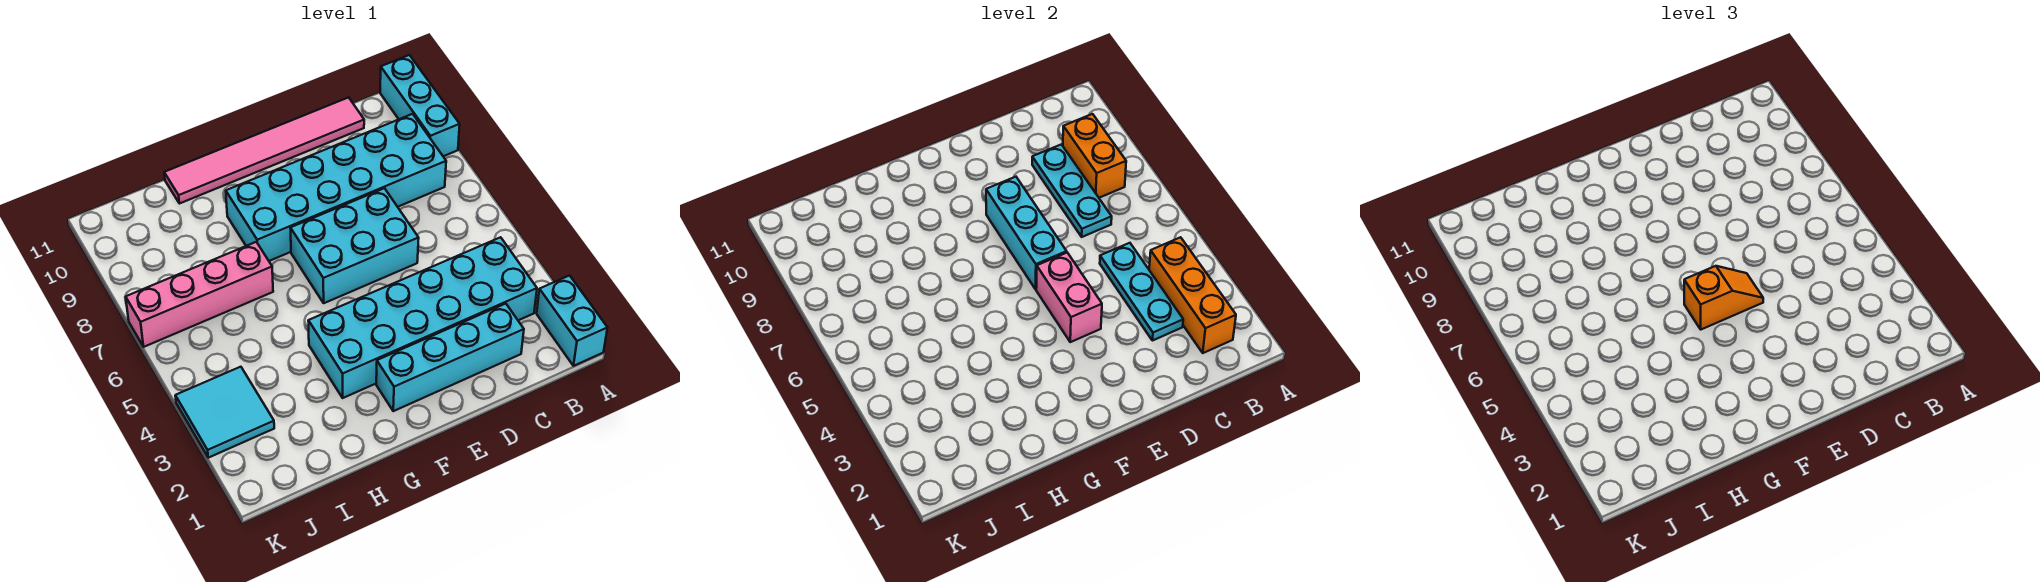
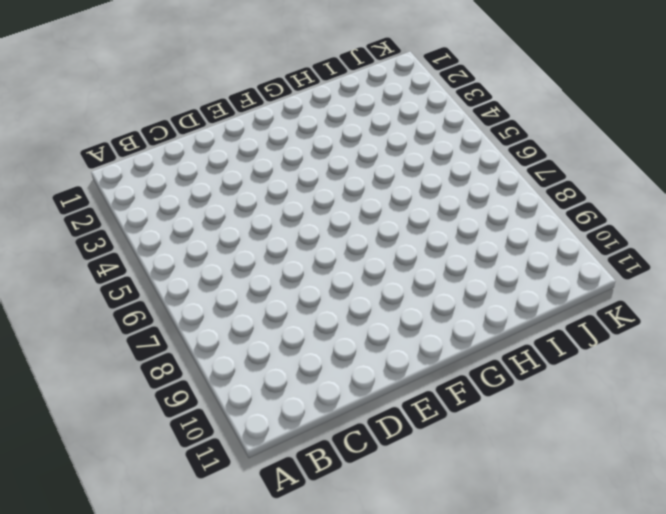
none -> cyan 1x2 brick [537,276,607,366]
none -> cyan 1x3 brick [380,55,460,156]
none -> cyan 2x6 brick [308,237,537,398]

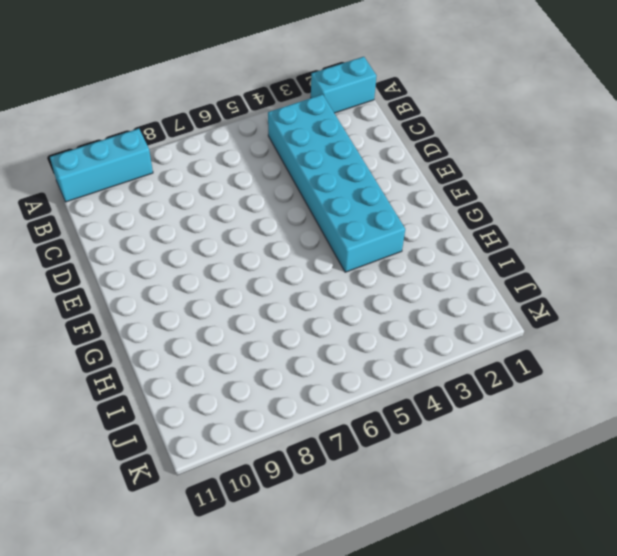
none -> cyan 2x6 brick [226,114,446,261]
none -> cyan 1x4 brick [376,304,524,411]
none -> pink 1x6 tile [164,97,364,204]

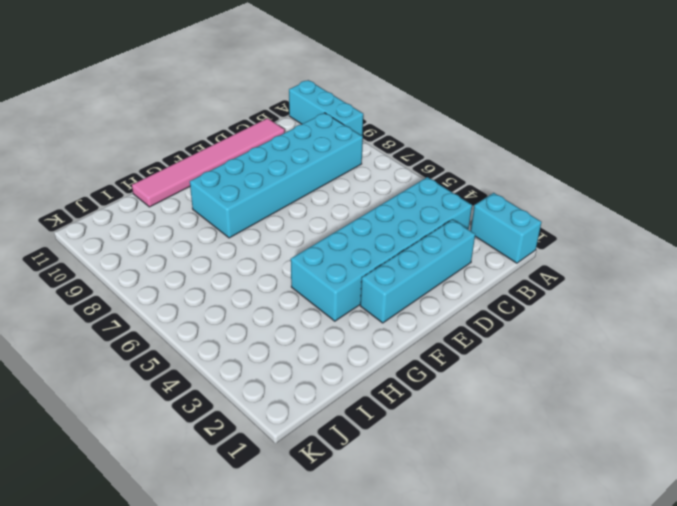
none -> cyan 2x3 brick [290,188,419,303]
none -> pink 1x4 brick [126,242,273,347]
none -> cyan 2x2 tile [175,367,274,458]

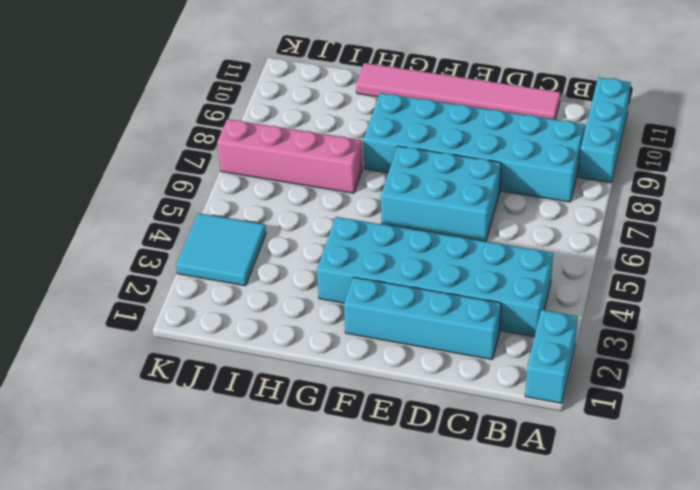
none -> orange 1x3 brick [1149,237,1236,353]
none -> orange 1x2 brick [1063,114,1126,198]
none -> cyan 1x3 plate [1100,243,1183,341]

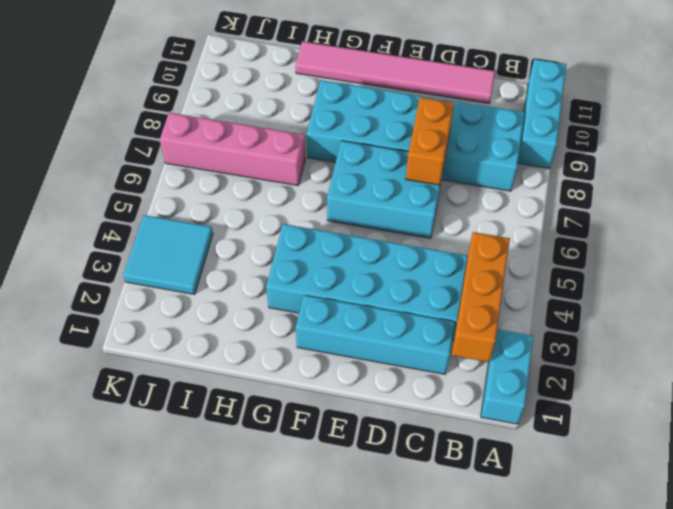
orange 1x2 brick [406,97,454,185] -> orange 1x2 brick moved to [1063,114,1126,198]
none -> cyan 1x3 plate [1100,243,1183,341]
none -> cyan 1x3 plate [1032,144,1112,237]
none -> pink 1x2 brick [1036,253,1102,342]

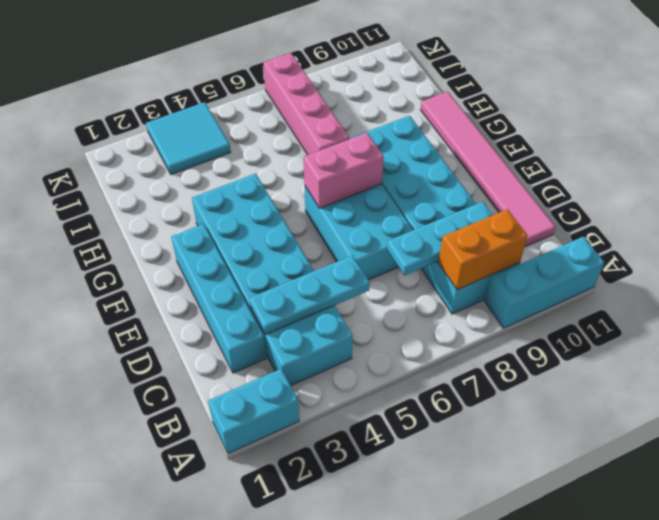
pink 1x2 brick [304,133,384,208] -> pink 1x2 brick moved to [1036,253,1102,342]
none -> orange 1x3 brick [1149,237,1236,353]
none -> cyan 1x3 brick [986,177,1067,289]
none -> orange 1x2 slope [1684,266,1763,329]

